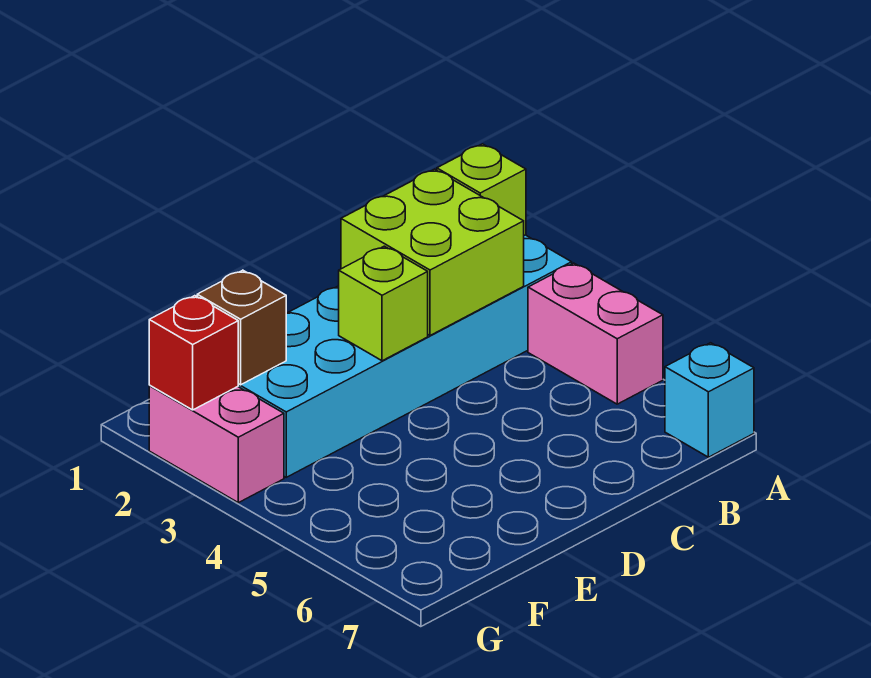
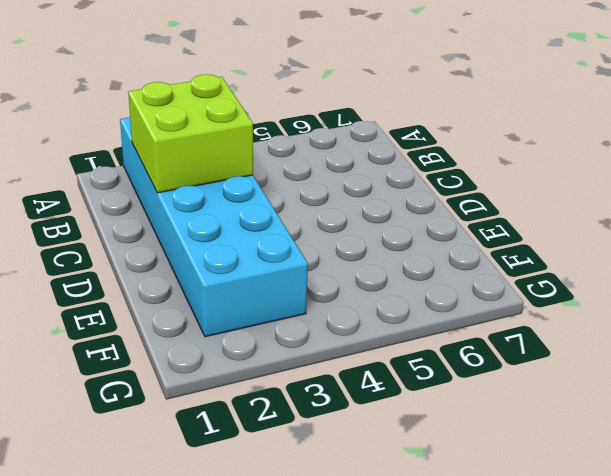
none -> pink 1x2 brick [528,263,663,404]
none -> cyan 1x1 brick [665,343,754,457]

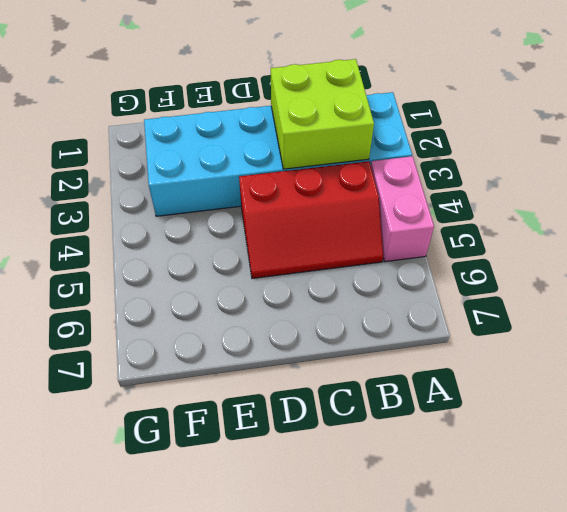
red 2x3 slope [239,161,383,278] -> none
none -> cyan 1x1 brick [665,343,754,457]
none -> pink 1x2 brick [149,386,284,503]

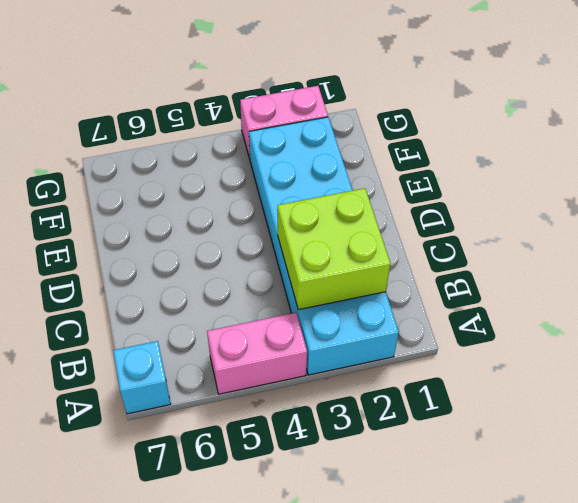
none -> lime 1x1 brick [437,144,526,235]
none -> lime 1x1 brick [339,246,428,361]

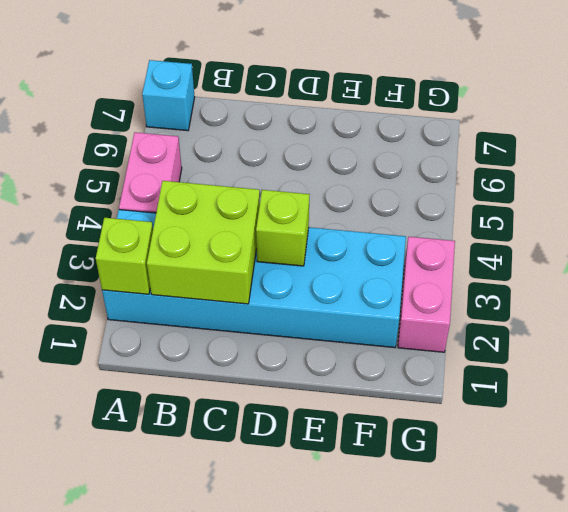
none -> brown 1x1 brick [197,270,286,385]
none -> red 1x1 brick [149,296,238,410]

